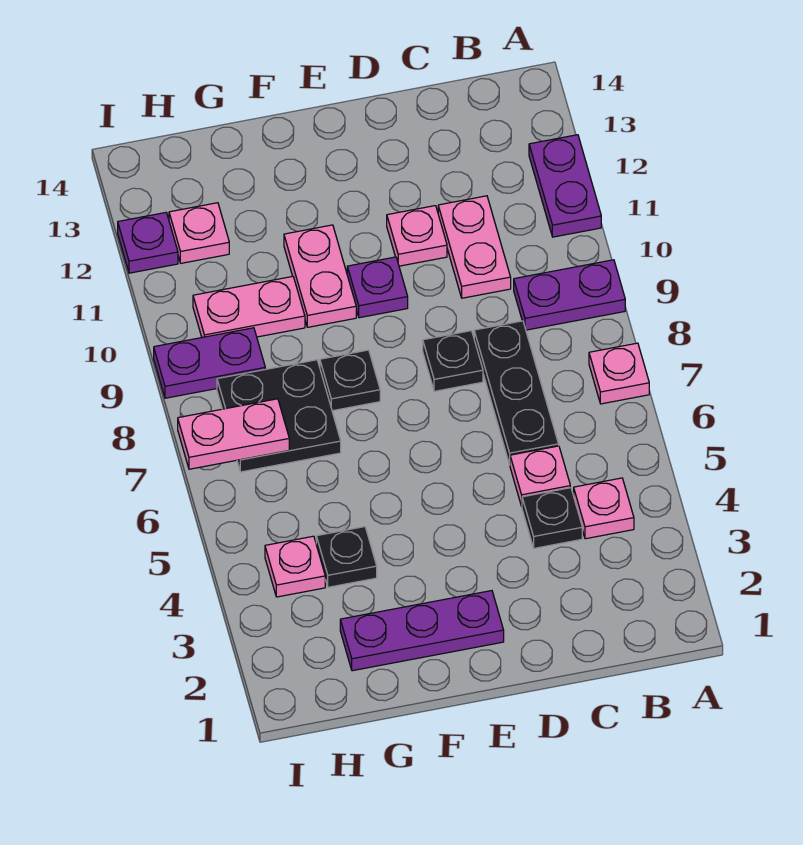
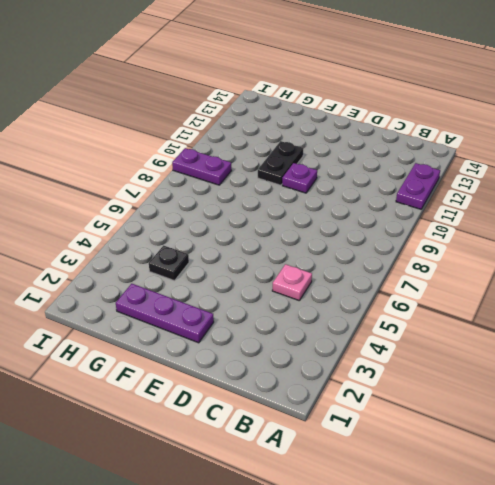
black 1x2 plate [258,141,303,185] -> pink 1x2 plate [284,225,356,327]
none -> pink 1x1 plate [589,343,649,404]
none -> purple 1x2 plate [514,260,625,330]
none -> pink 1x1 plate [574,478,634,539]

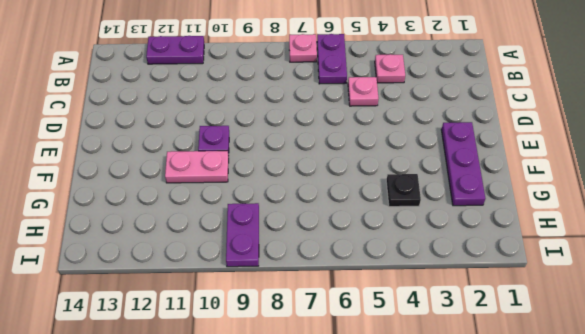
purple 1x2 plate [317,34,347,84] -> purple 1x2 plate moved to [514,260,625,330]
none -> black 1x1 plate [522,488,582,548]
none -> black 1x3 plate [474,321,559,465]
none -> pink 1x2 plate [438,196,511,298]

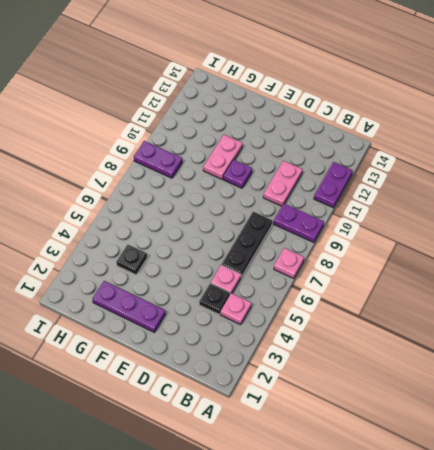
none -> black 1x1 plate [423,331,483,391]
none -> pink 1x1 plate [387,206,447,266]
none -> black 1x1 plate [320,350,380,411]

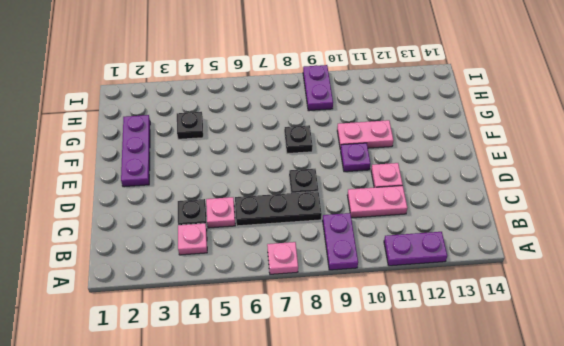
none -> black 2x2 plate [217,360,341,472]
none -> pink 1x2 plate [193,276,305,337]
none -> pink 1x1 plate [265,536,325,597]

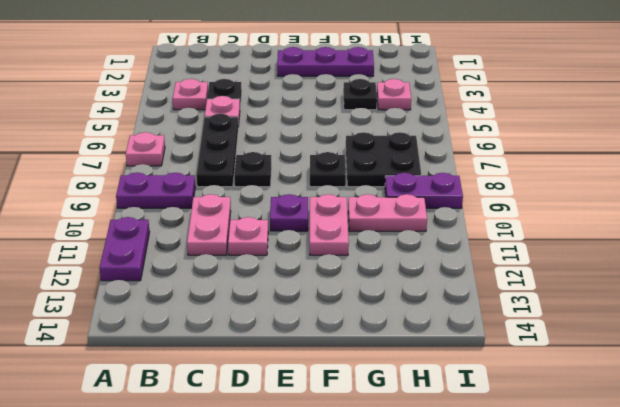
none -> pink 1x1 plate [169,203,229,263]
none -> purple 1x1 plate [118,213,178,273]
none -> pink 1x2 plate [178,399,289,469]

